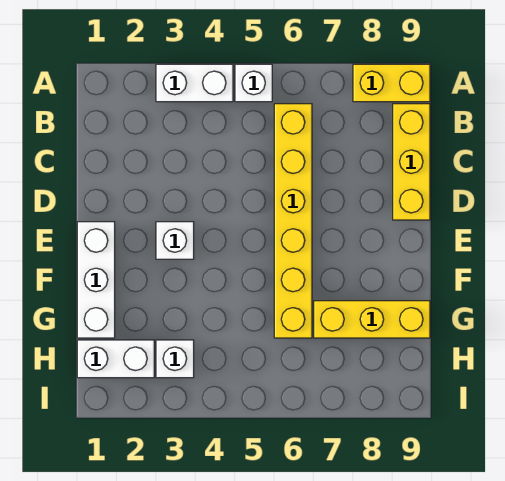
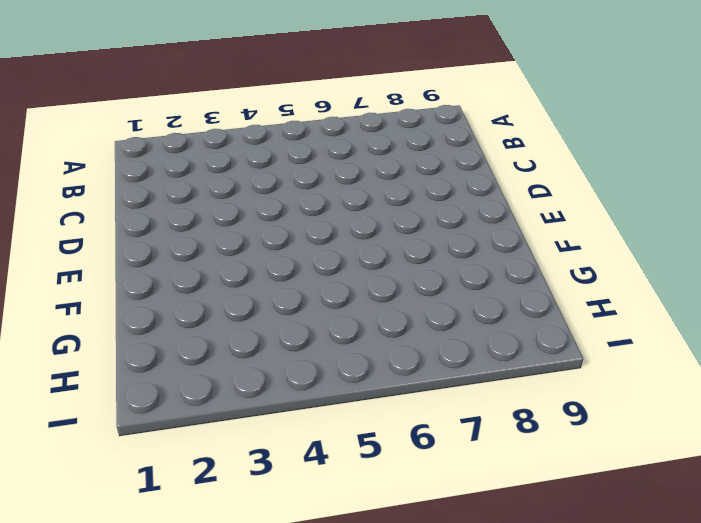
none -> white 1x2 brick [156,64,233,102]
none -> white 1x1 brick [235,64,272,102]

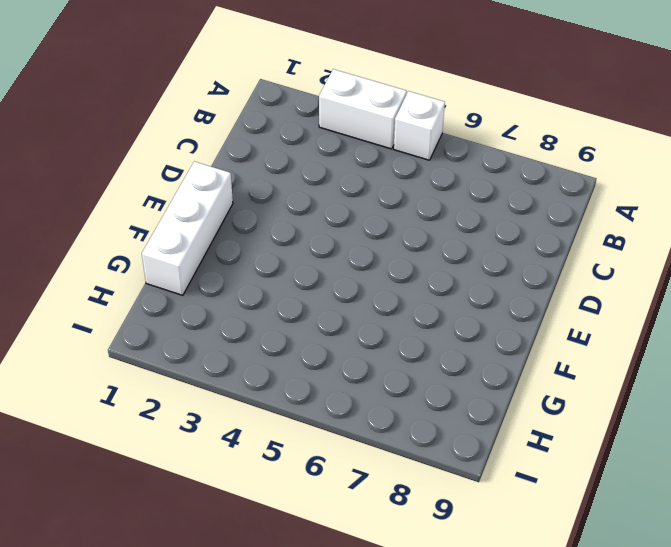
none -> yellow 1x2 brick [353,64,430,102]
none -> yellow 1x6 brick [274,104,312,338]

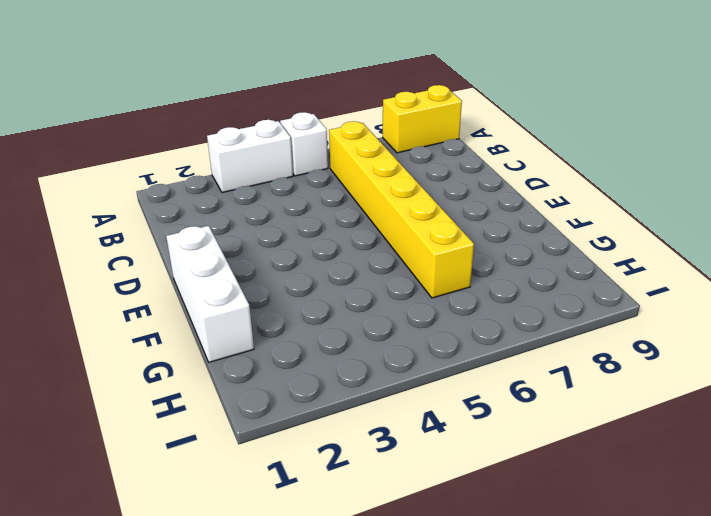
none -> yellow 1x3 brick [393,104,430,220]
none -> white 1x1 brick [156,222,194,259]

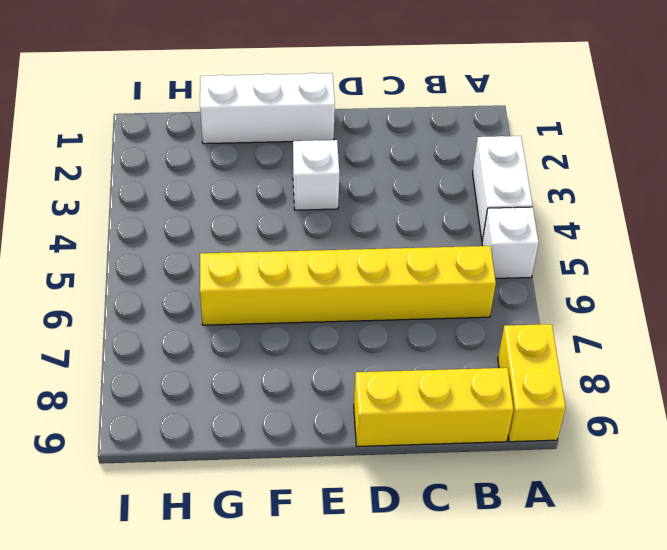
none -> yellow 1x3 brick [314,301,430,338]
none -> white 1x2 brick [77,340,154,378]

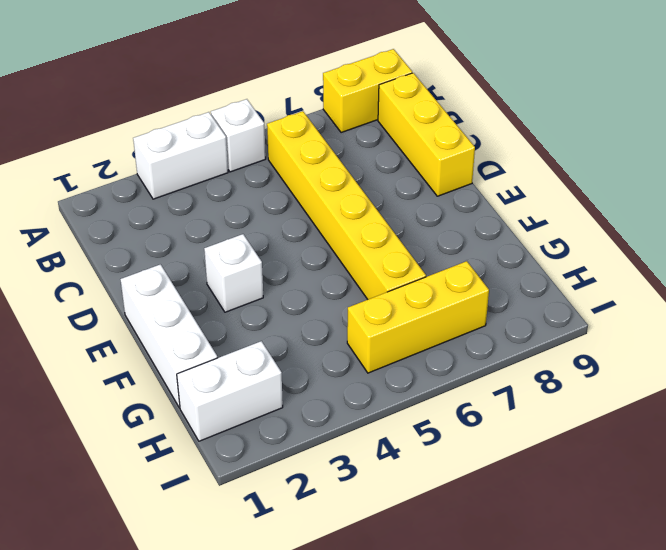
yellow 1x3 brick [347,261,489,373] -> yellow 1x3 brick moved to [314,301,430,338]
none -> white 1x1 brick [156,340,194,378]

